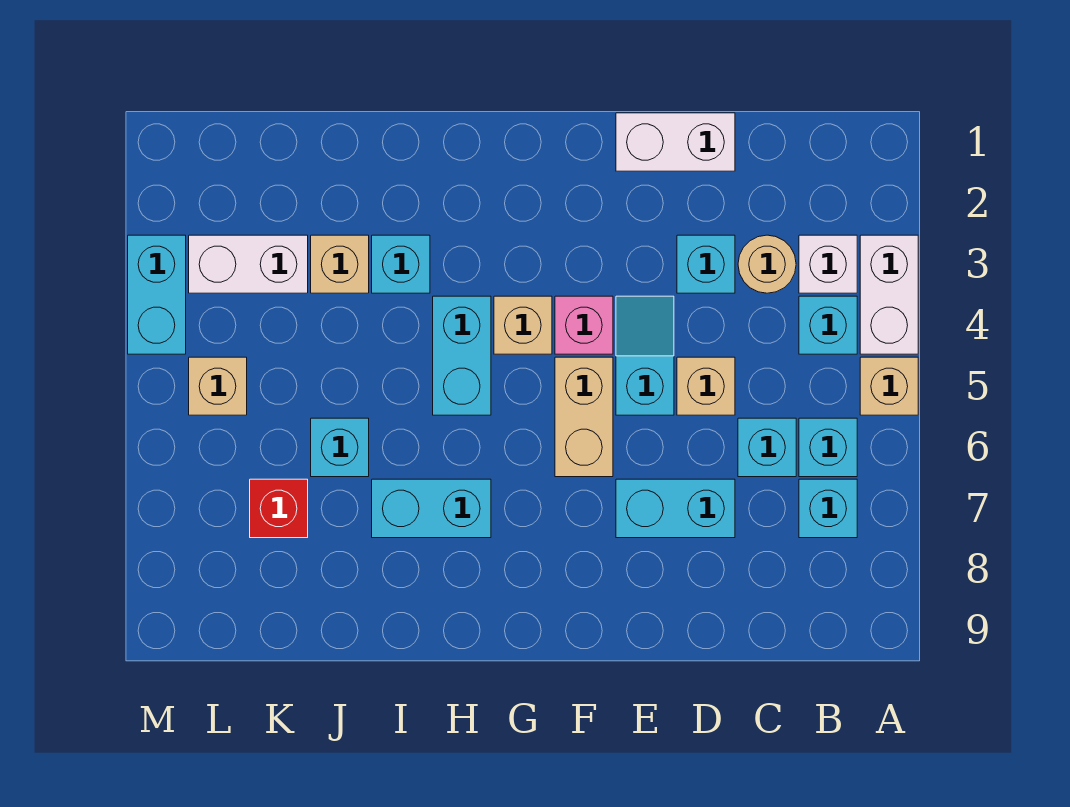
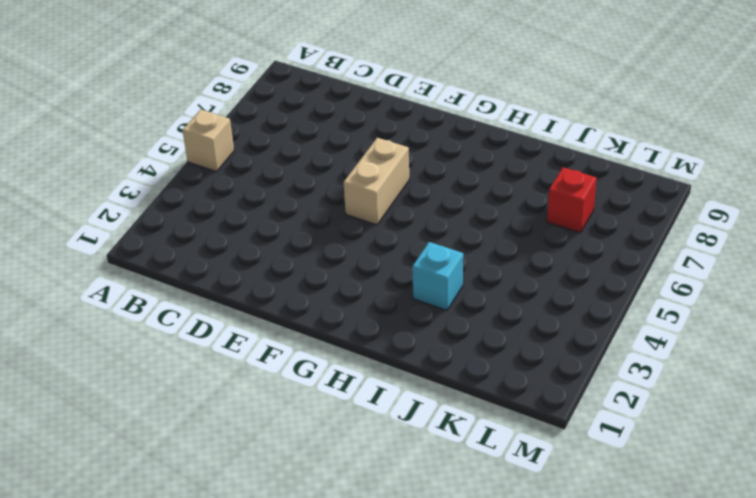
none -> white 1x2 brick [860,235,918,354]
none -> white 1x1 brick [799,235,857,293]
none -> cyan 1x1 brick [799,296,857,354]

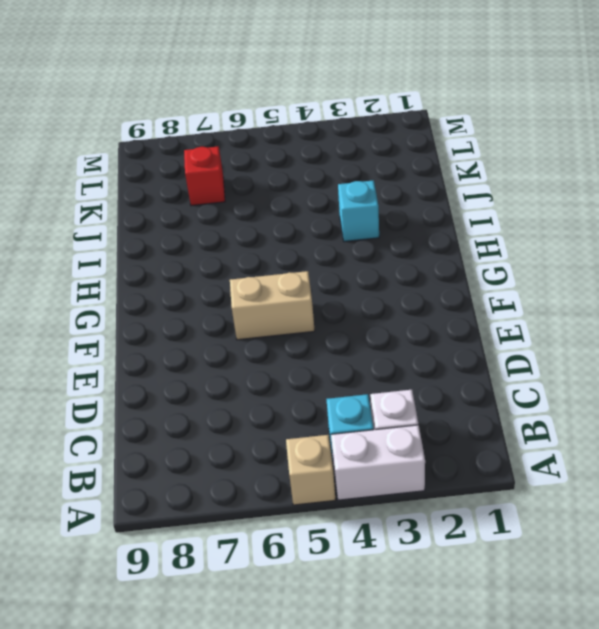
none -> cyan 1x1 brick [799,418,857,477]
none -> cyan 1x1 brick [799,479,857,538]
none -> tan 1x1 round brick [738,235,796,293]

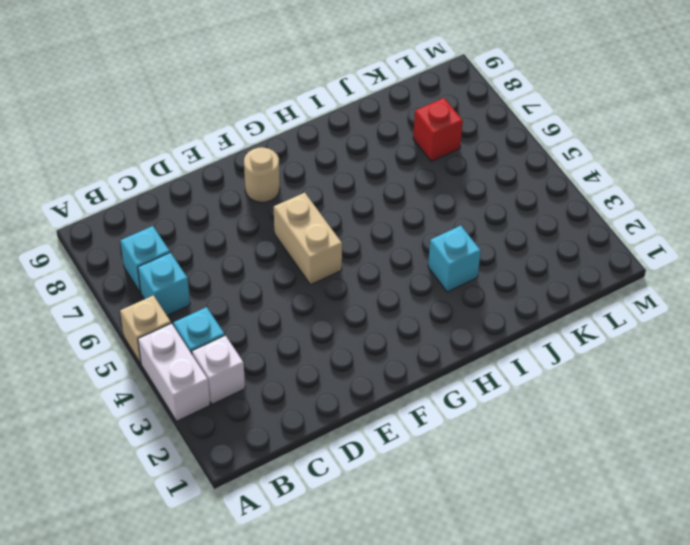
tan 1x1 round brick [244,147,280,202] -> tan 1x1 round brick moved to [738,235,796,293]
none -> cyan 1x1 brick [738,418,796,477]
none -> white 1x2 brick [616,113,735,171]
none -> cyan 1x1 brick [677,235,735,293]

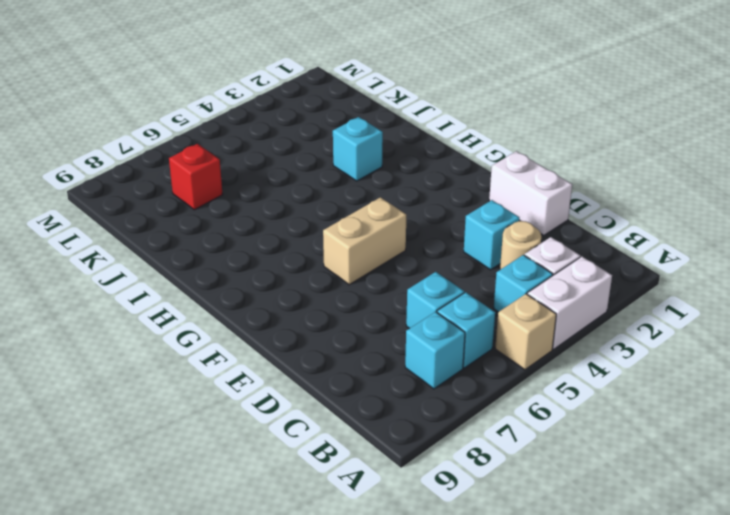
none -> tan 1x1 brick [677,357,735,415]
none -> cyan 1x2 brick [616,479,735,538]
none -> cyan 1x2 slope [616,296,674,415]

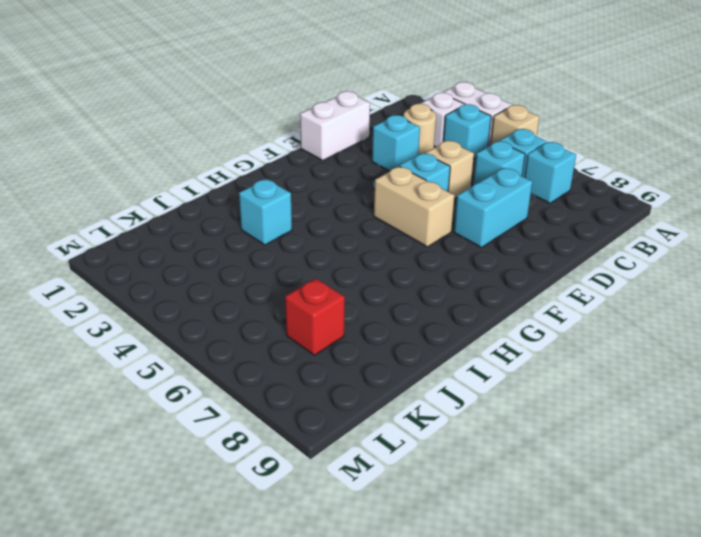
none -> pink 1x1 brick [555,296,613,354]
none -> tan 1x1 brick [494,296,552,354]
none -> cyan 1x2 brick [433,296,491,415]

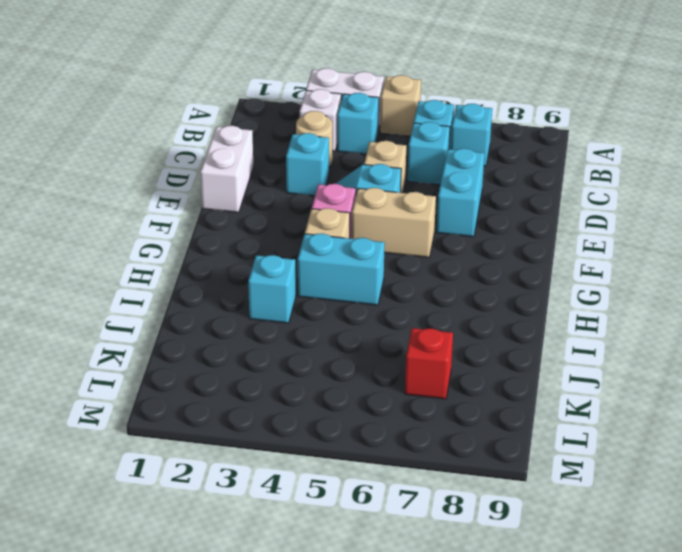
none -> cyan 1x2 brick [372,479,491,538]
none -> tan 1x1 brick [311,235,369,293]
none -> cyan 1x1 brick [311,418,369,477]

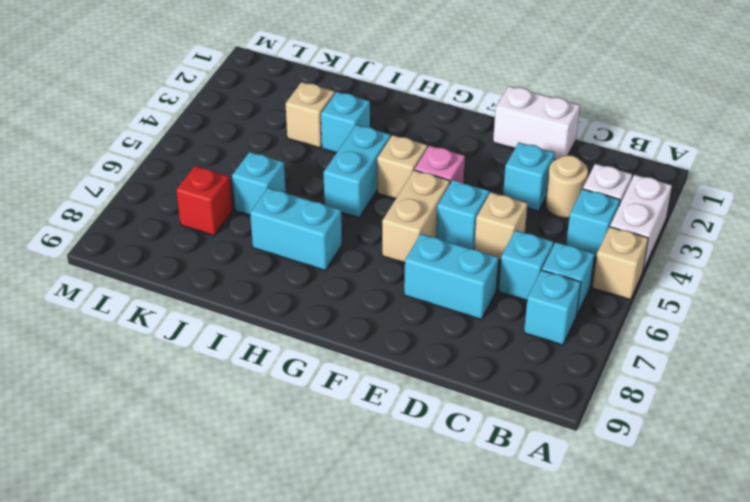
none -> white 1x2 brick [189,235,308,293]
none -> tan 1x1 brick [189,357,247,415]
none -> cyan 1x2 brick [128,235,186,354]

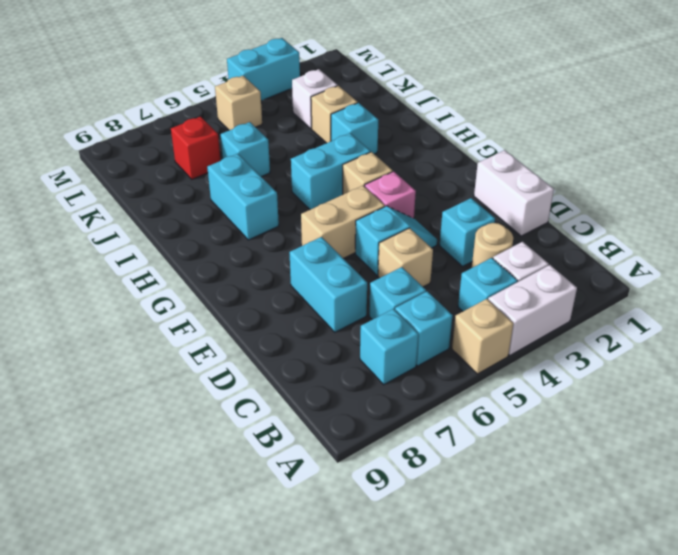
white 1x1 brick [292,69,338,129] -> white 1x2 brick [189,235,308,293]

